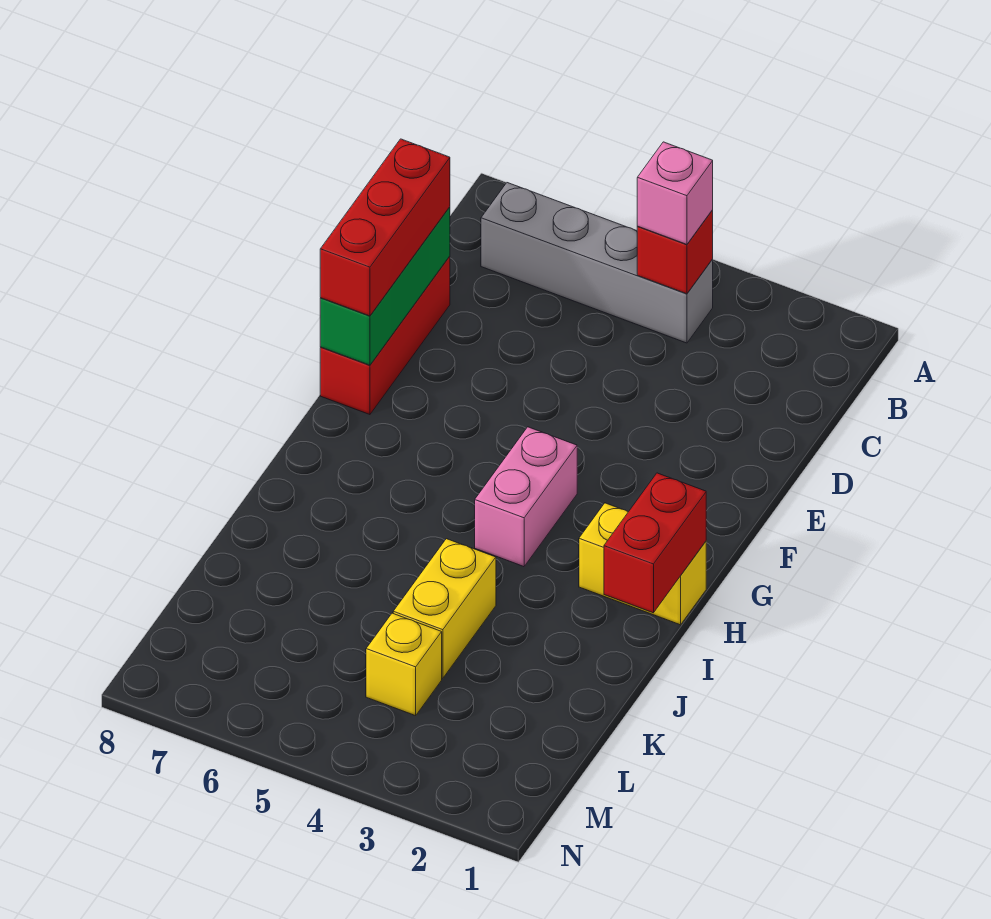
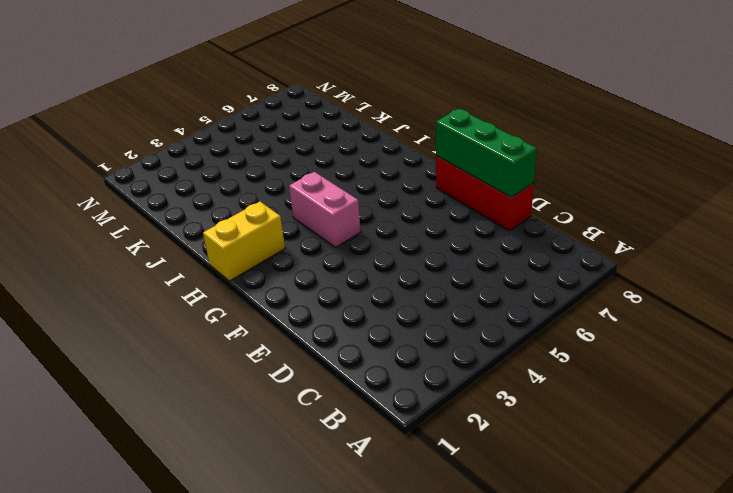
none -> grey 1x4 brick [481,183,713,343]
none -> yellow 1x2 brick [393,539,496,678]

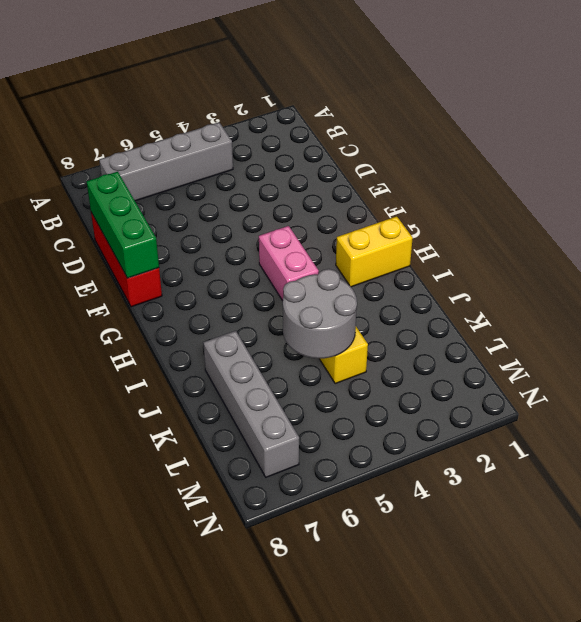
grey 2x2 round brick [283,269,357,359] -> none
grey 1x4 brick [203,331,299,477] -> none
none -> yellow 1x1 brick [366,613,442,716]
none -> red 1x1 brick [637,210,713,294]

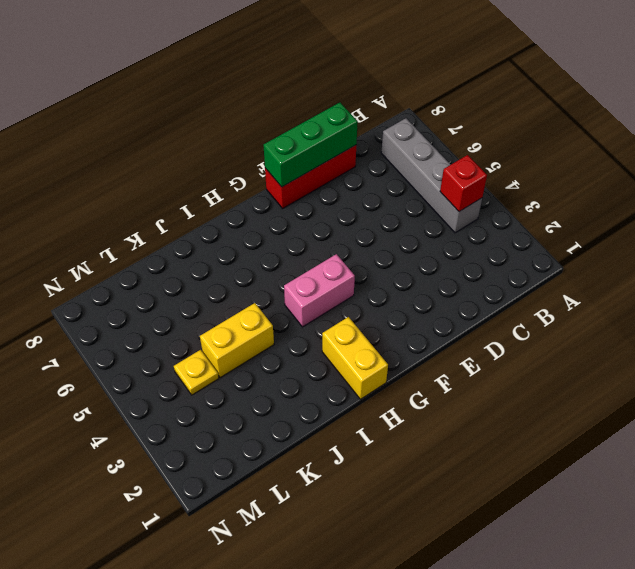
yellow 1x1 plate [174,350,219,395] -> yellow 1x1 brick [366,613,442,716]
none -> red 1x2 brick [604,473,706,613]
none -> pink 1x1 brick [637,142,713,244]

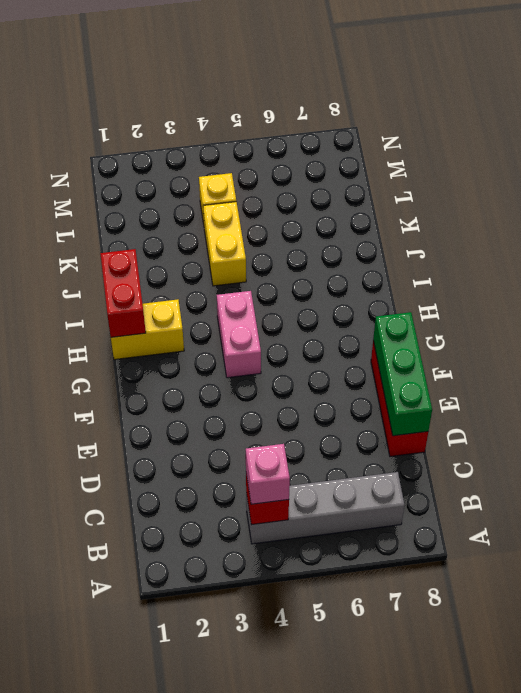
none -> red 1x3 brick [320,139,450,316]

